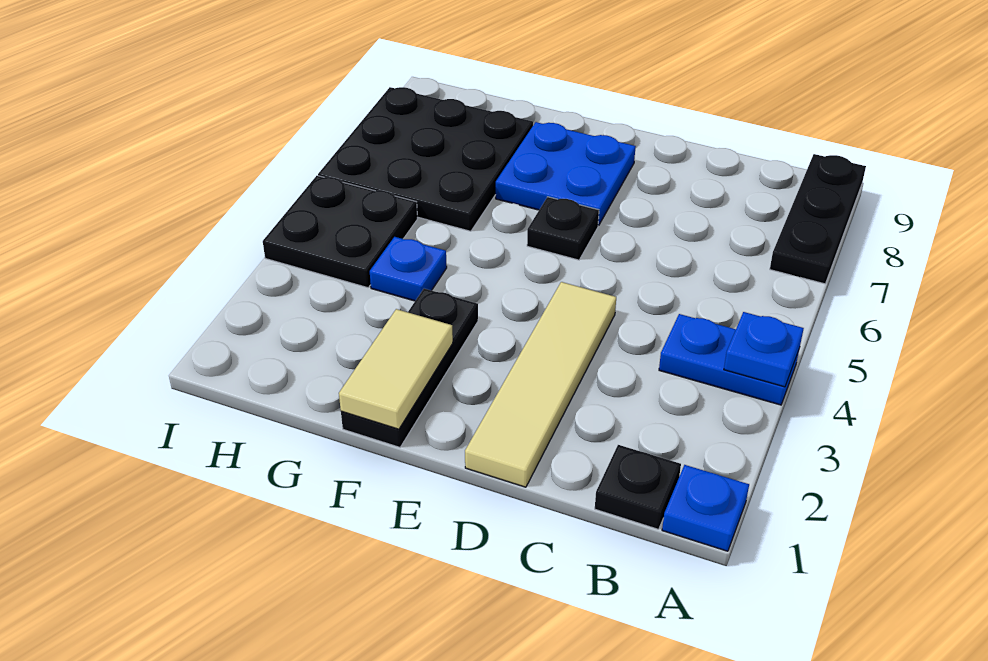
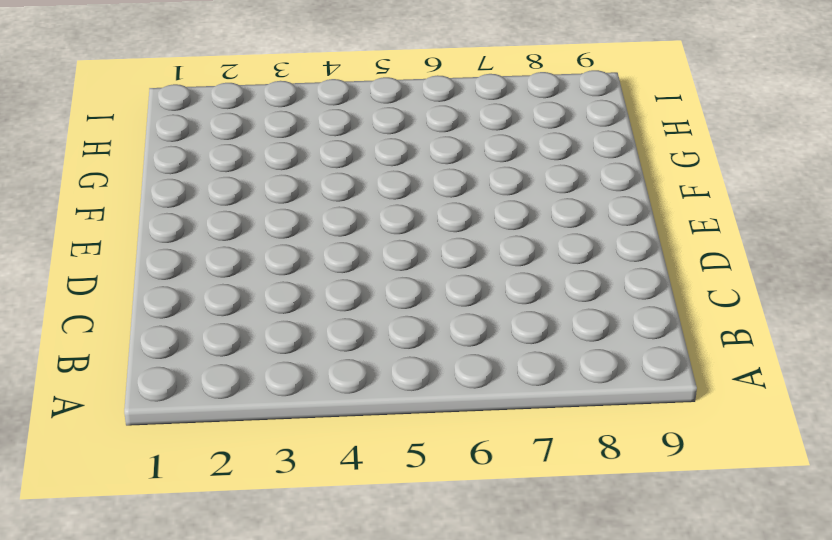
none -> blue 1x1 plate [662,465,749,551]
none -> blue 1x2 plate [659,314,799,405]
none -> black 1x3 plate [770,154,866,284]

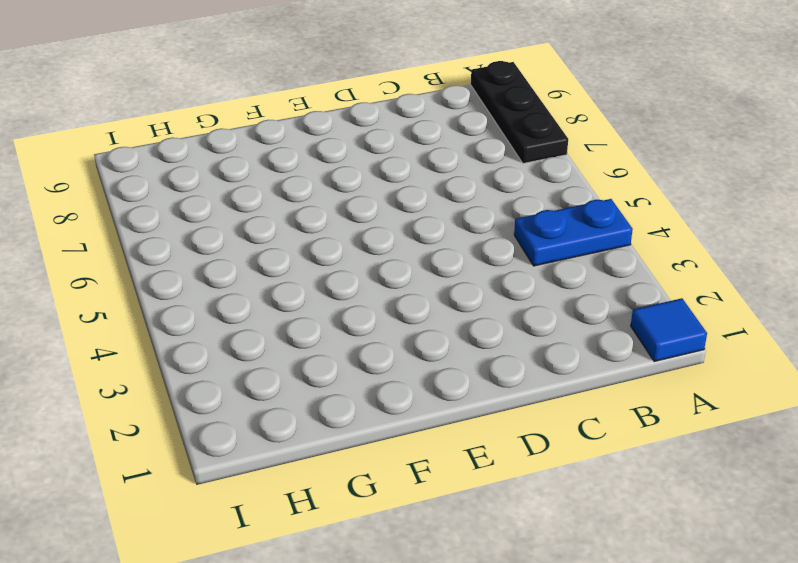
blue 1x1 tile [631,298,707,362] -> blue 1x1 plate [662,465,749,551]
none -> black 1x1 plate [595,445,681,529]
none -> tan 1x4 tile [465,282,616,487]
none -> black 1x1 plate [527,197,599,260]

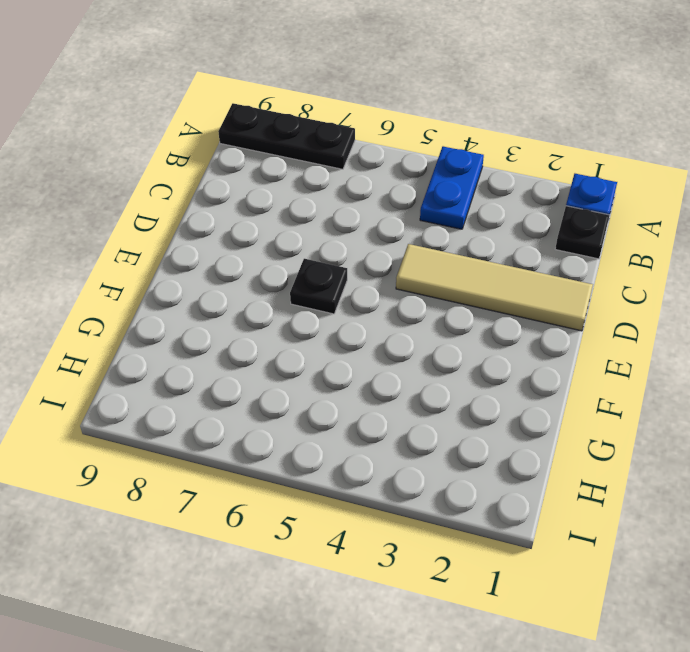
none -> blue 2x2 plate [496,122,636,225]
none -> black 1x3 plate [341,289,478,447]
none -> blue 1x1 plate [370,237,447,301]

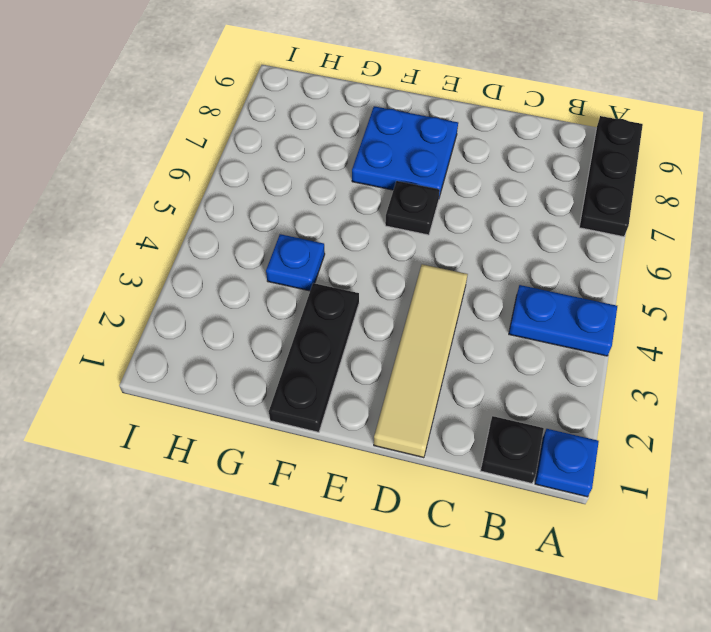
none -> black 3x3 plate [318,87,533,231]
none -> black 2x2 plate [263,176,418,288]
none -> blue 1x1 plate [724,312,804,387]

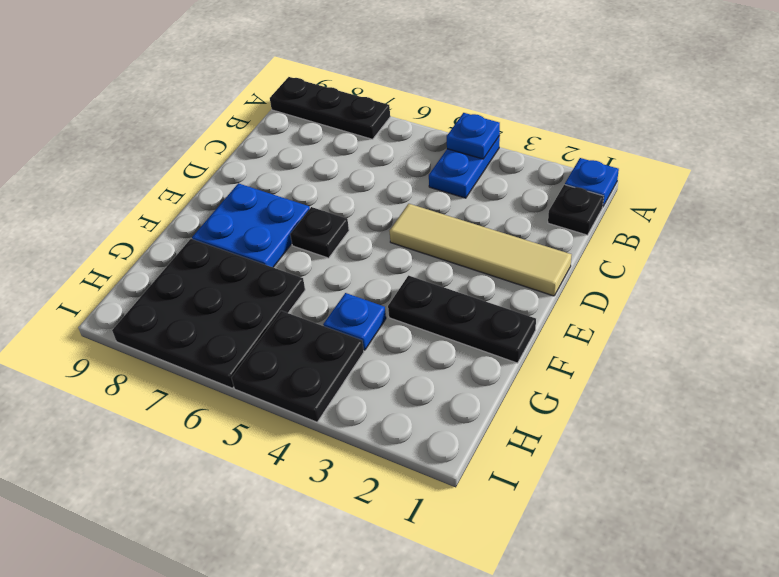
none -> tan 1x2 tile [339,309,453,429]

